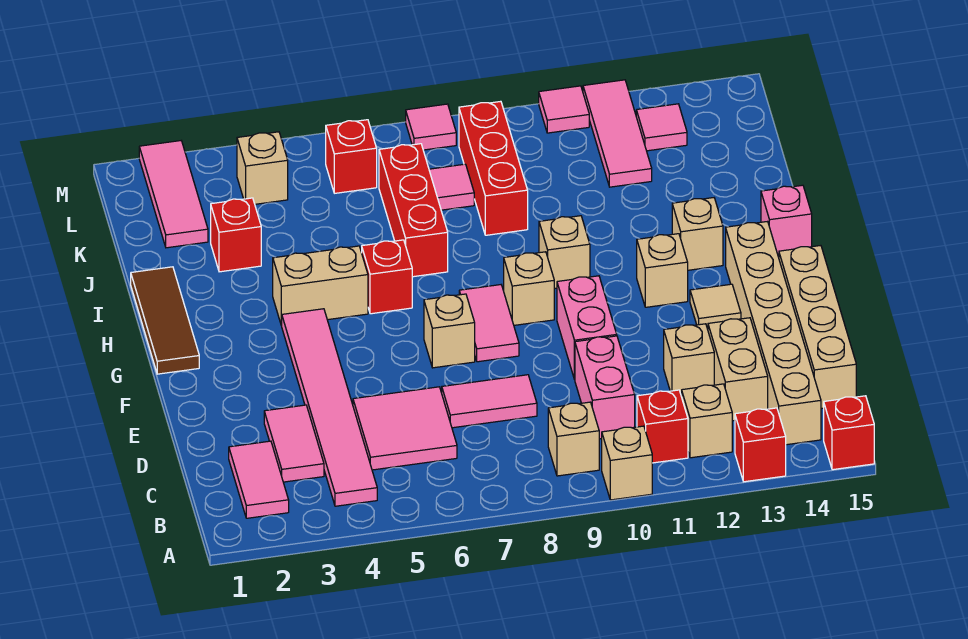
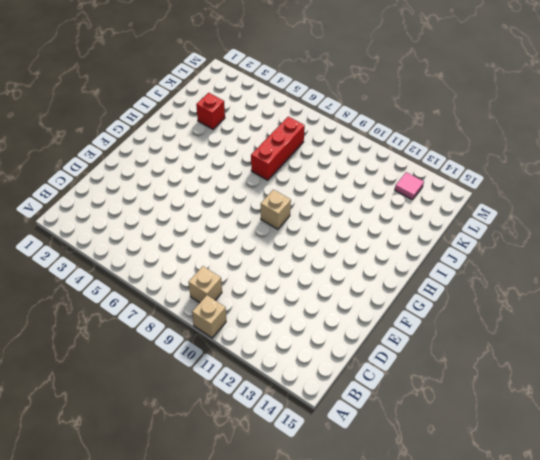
none -> red 1x1 brick [735,408,786,482]
none -> red 1x1 brick [824,396,874,470]
none -> pink 1x2 tile [229,441,289,518]
none -> pink 1x6 tile [282,309,377,506]

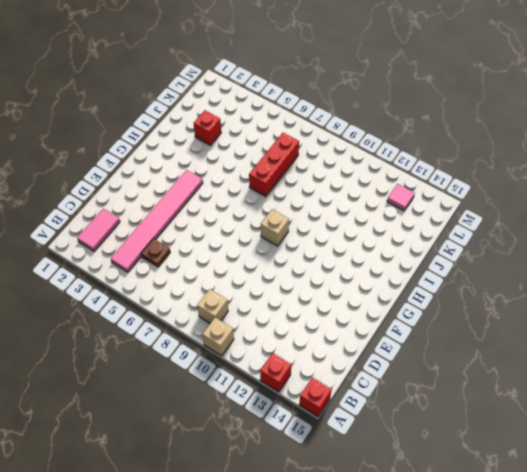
brown 1x1 plate [141,239,170,267] -> pink 2x2 tile [353,387,457,470]
none -> red 1x1 brick [637,390,688,463]
none -> tan 1x1 brick [681,384,732,458]
none -> tan 1x6 brick [726,222,821,445]
none -> pink 1x2 tile [264,405,324,482]

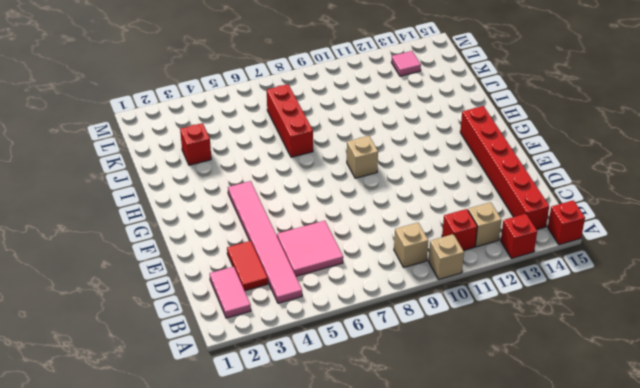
red 1x6 brick [460,106,549,230] -> tan 1x6 brick [726,222,821,445]
red 1x2 tile [227,241,268,291] -> pink 1x2 tile [264,405,324,482]
none -> pink 1x2 brick [575,336,635,439]
none -> tan 1x2 brick [708,318,768,421]
none -> tan 1x4 brick [779,246,856,409]
none -> pink 1x2 tile [442,375,537,428]

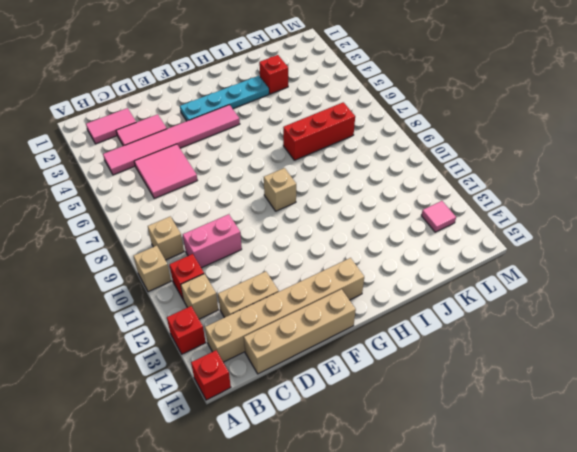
cyan 1x4 plate [180,76,269,121] -> none
none -> pink 1x2 tile [442,375,537,428]
none -> tan 1x1 brick [664,324,714,396]
none -> pink 1x2 brick [557,276,617,379]
none -> tan 1x1 brick [424,294,475,368]

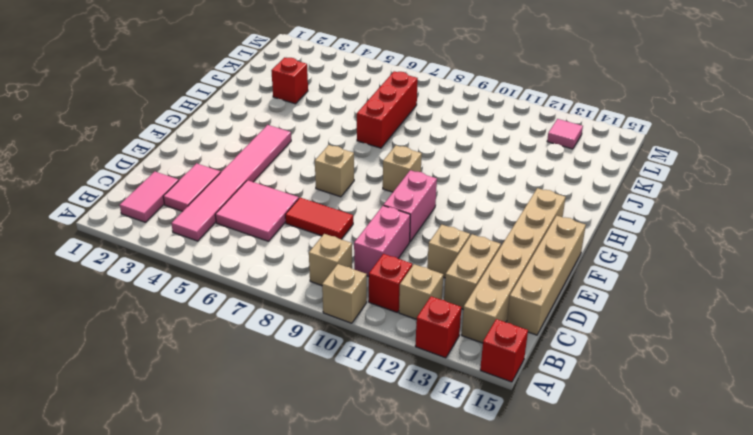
red 1x2 tile [285,198,353,239] -> pink 1x2 tile [442,375,537,428]
none -> pink 1x2 tile [459,285,519,362]
none -> tan 1x1 tile [690,284,741,329]
none -> brown 1x3 tile [131,267,199,374]
none -> tan 1x1 brick [637,234,688,307]

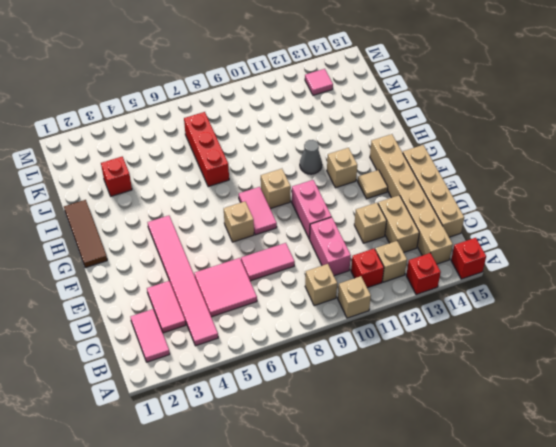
grey 1x1 cone [300,140,322,174] -> none
none -> tan 1x2 brick [273,246,368,326]
none -> red 1x1 brick [362,240,412,314]
none -> tan 1x1 brick [539,216,590,289]
none -> tan 1x1 brick [672,198,723,270]

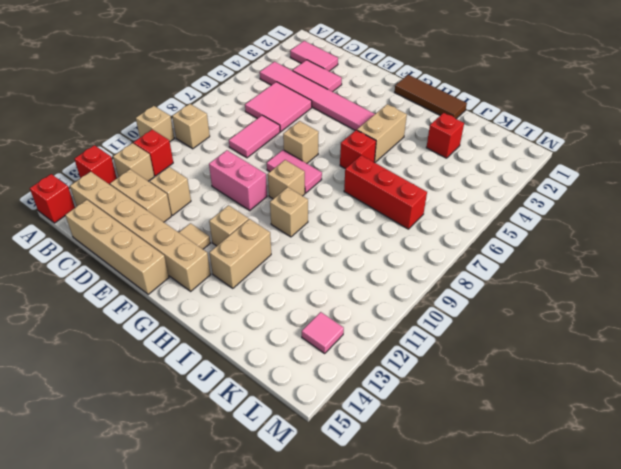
tan 1x2 brick [210,219,271,288] -> tan 1x1 brick [672,198,723,270]
none -> pink 1x2 brick [575,336,635,439]
none -> pink 1x1 brick [761,185,812,257]
none -> red 1x3 brick [459,101,528,235]
none -> pink 1x3 tile [139,141,208,248]

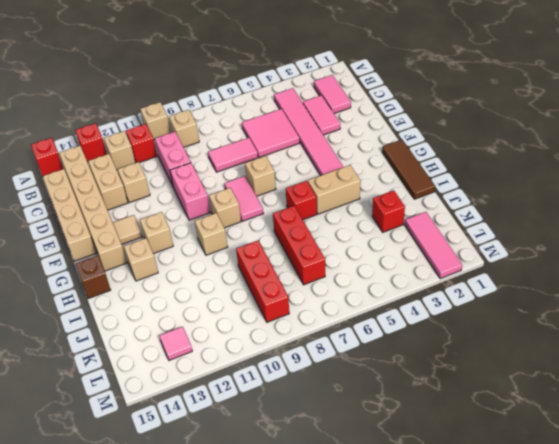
brown 1x1 brick [75,255,111,299] -> pink 1x1 brick [761,185,812,257]
none -> pink 1x1 tile [429,164,474,210]
none -> pink 1x3 tile [583,80,652,187]
none -> tan 1x1 brick [237,132,288,204]
none -> red 1x1 brick [326,120,377,193]

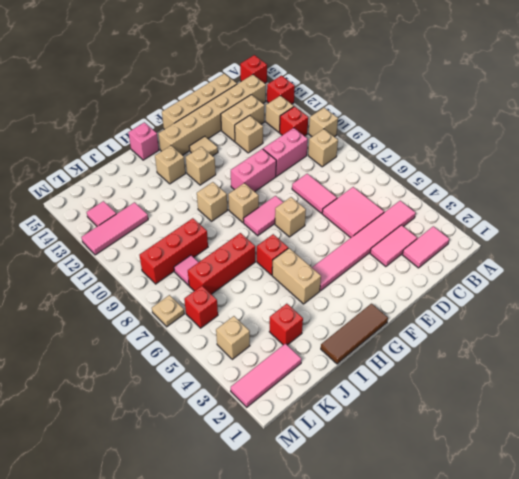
tan 1x1 plate [152,295,184,327] -> none
none -> pink 1x1 tile [406,104,456,150]
none -> pink 1x1 tile [539,86,589,133]

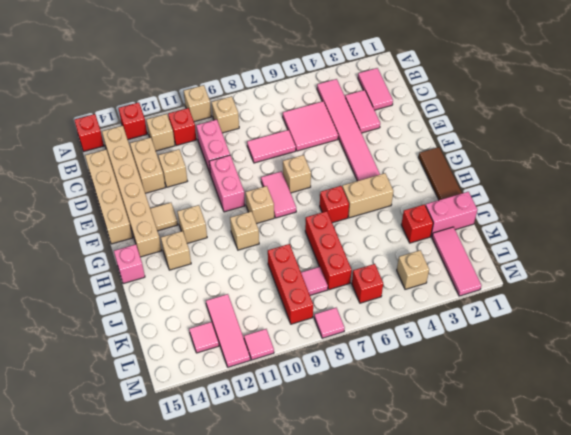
pink 1x2 brick [425,192,477,236] -> none

